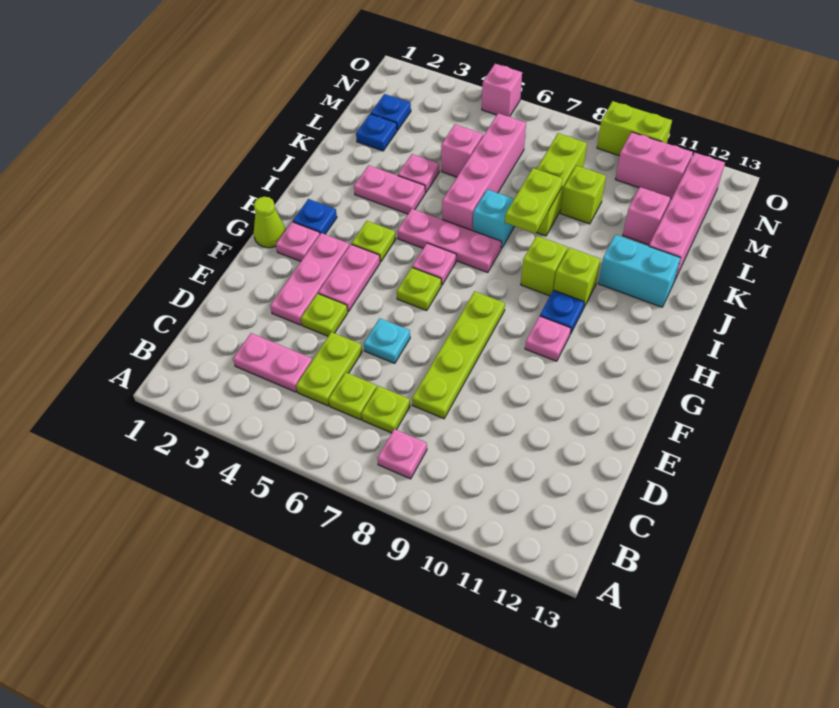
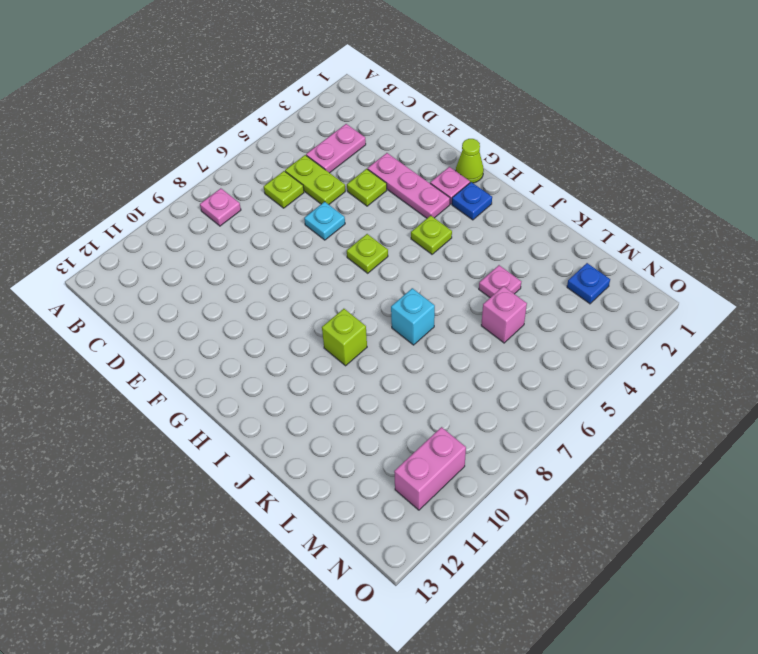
none -> lime 1x1 plate [362,386,410,433]
none -> lime 1x4 plate [412,291,505,419]
none -> pink 1x2 plate [318,244,380,311]
none -> pink 1x1 plate [525,316,571,361]

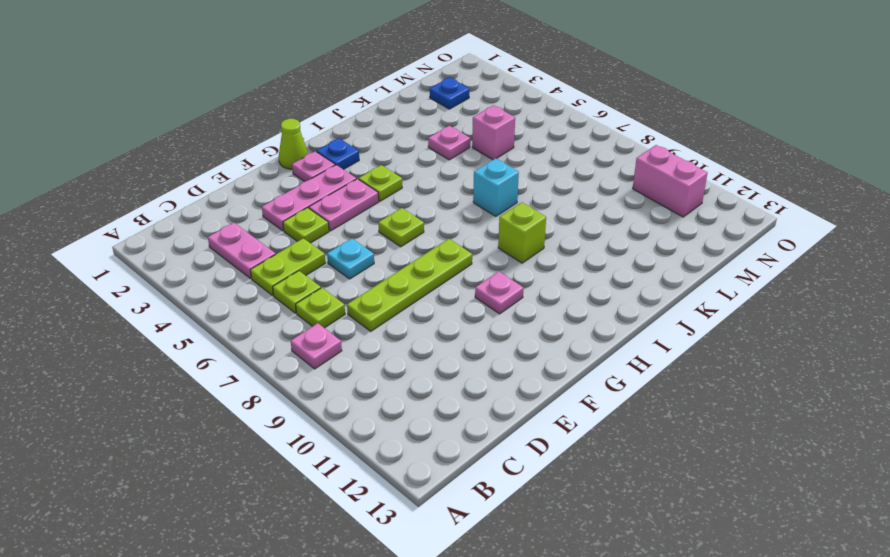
none -> pink 1x1 plate [412,243,456,285]
none -> blue 1x1 plate [540,290,584,334]
none -> pink 1x3 plate [397,209,502,272]
none -> lime 1x1 brick [554,248,601,308]

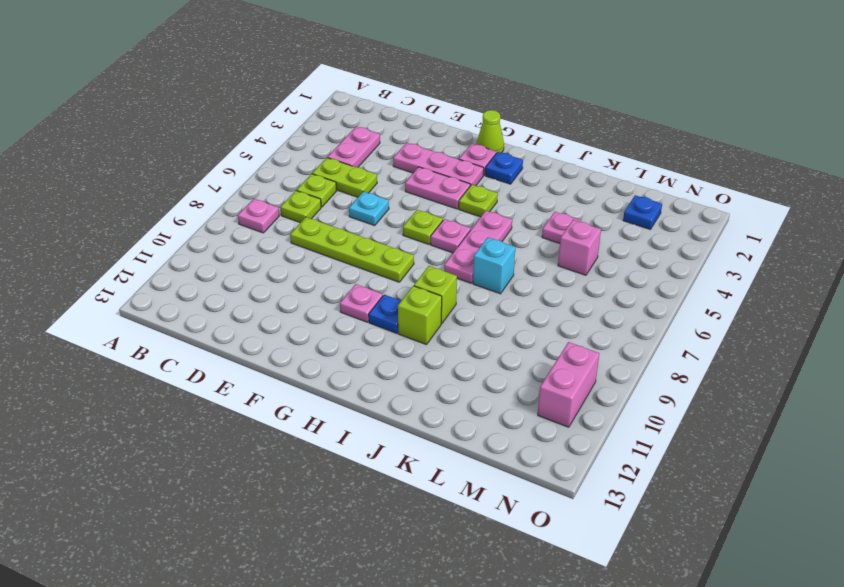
none -> lime 1x1 plate [301,294,348,336]
none -> pink 1x2 plate [354,165,425,214]
none -> pink 1x4 brick [442,113,526,231]
none -> cyan 1x2 brick [598,235,681,307]

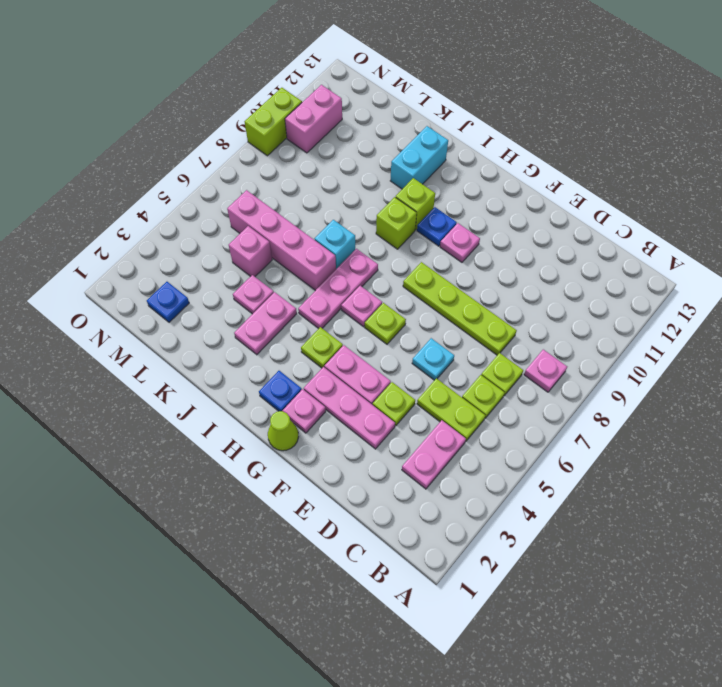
none -> lime 1x3 brick [536,133,587,236]
none -> pink 1x4 brick [649,153,725,279]
none -> blue 1x1 plate [356,114,397,151]
none -> lime 1x1 brick [561,166,606,224]

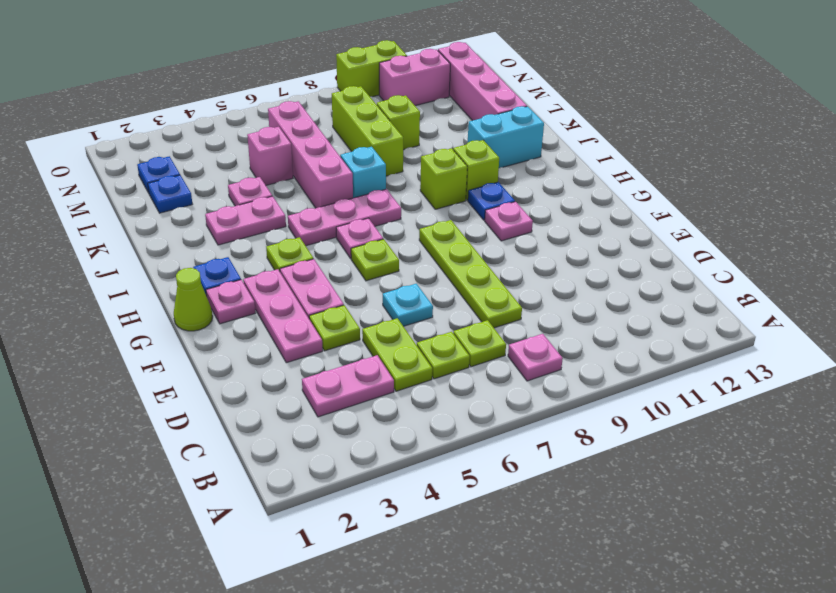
none -> pink 1x1 brick [623,187,670,245]
none -> pink 1x1 brick [482,64,522,116]
none -> lime 1x2 plate [505,168,563,234]

